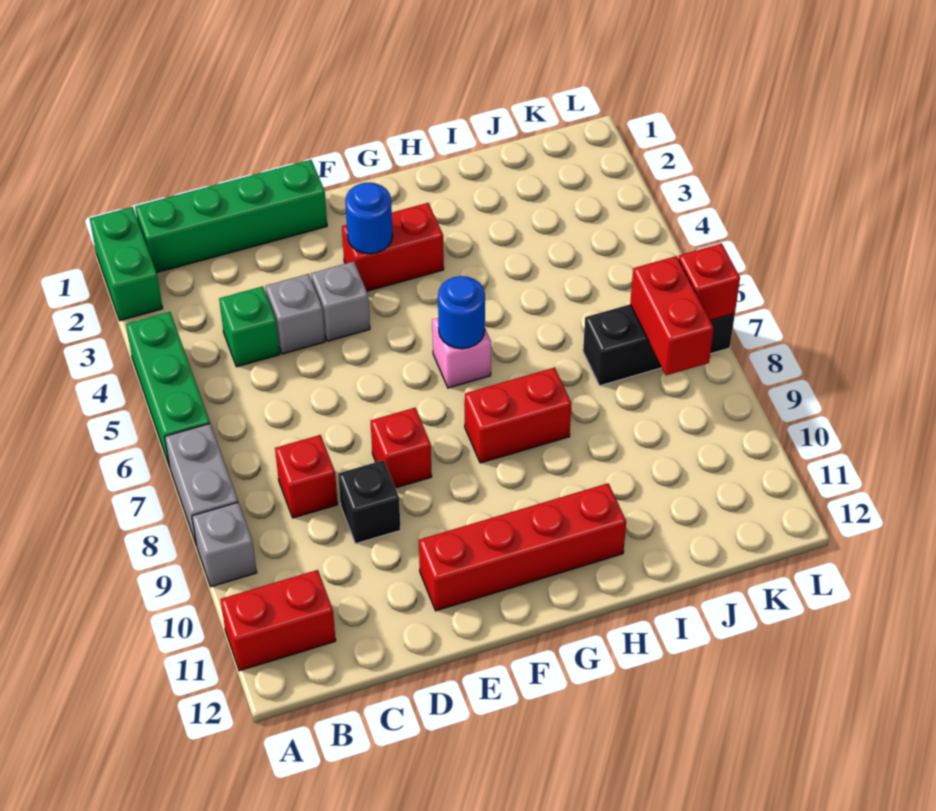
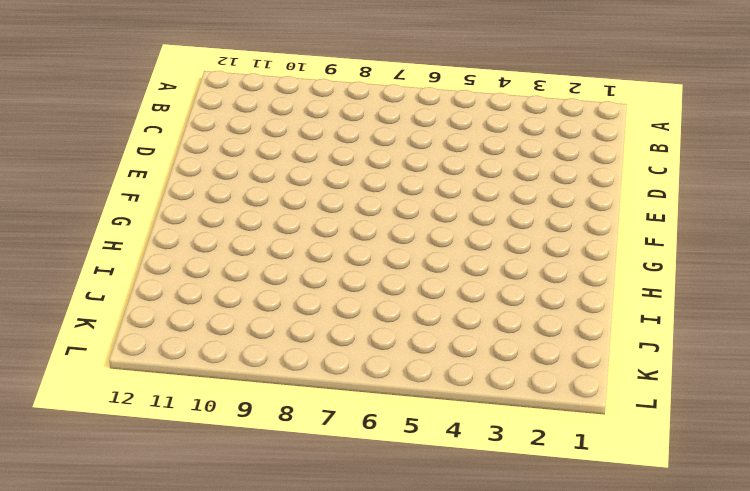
none -> green 1x2 brick [90,207,163,321]
none -> green 1x3 brick [126,312,210,467]
none -> grey 1x2 brick [165,424,238,546]

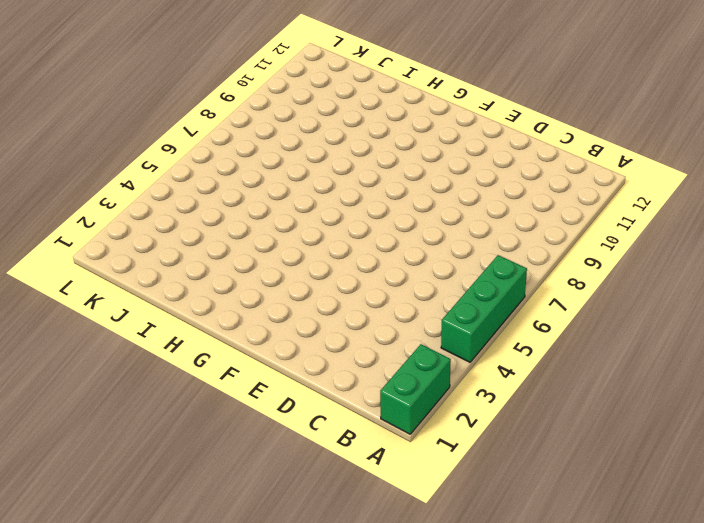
none -> grey 1x2 brick [165,424,238,546]
none -> grey 1x1 brick [192,502,257,587]
none -> red 1x2 brick [220,570,336,671]

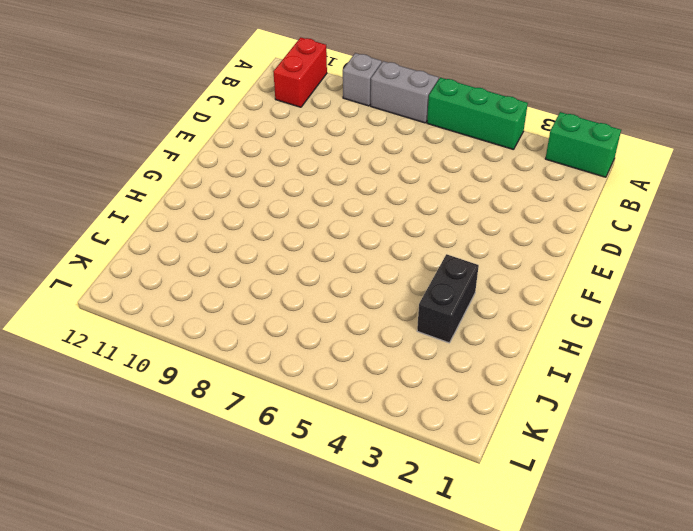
black 1x2 brick [417,254,479,343] -> none
none -> green 1x4 brick [135,160,327,273]
none -> green 1x1 brick [219,286,280,367]
none -> red 1x1 brick [275,435,338,518]

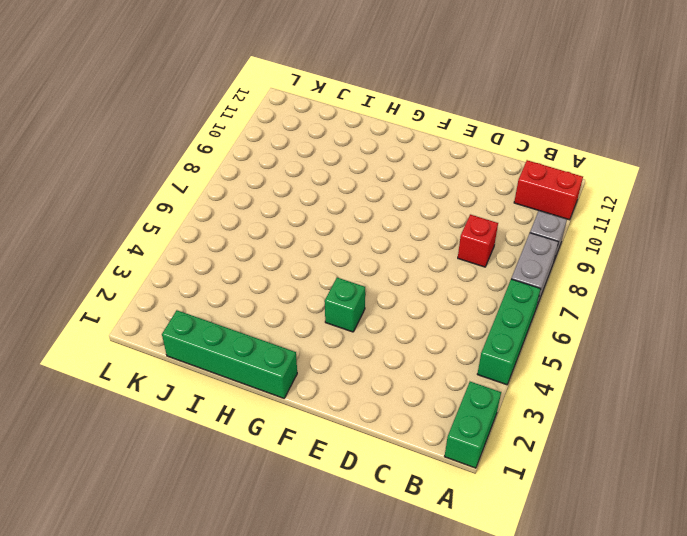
green 1x1 brick [325,278,365,332] -> green 1x1 brick moved to [219,286,280,367]
green 1x4 brick [162,310,297,398] -> green 1x4 brick moved to [135,160,327,273]
none -> grey 1x1 brick [265,274,325,354]
none -> black 1x1 brick [338,460,401,544]
none -> grey 1x1 brick [311,261,370,341]

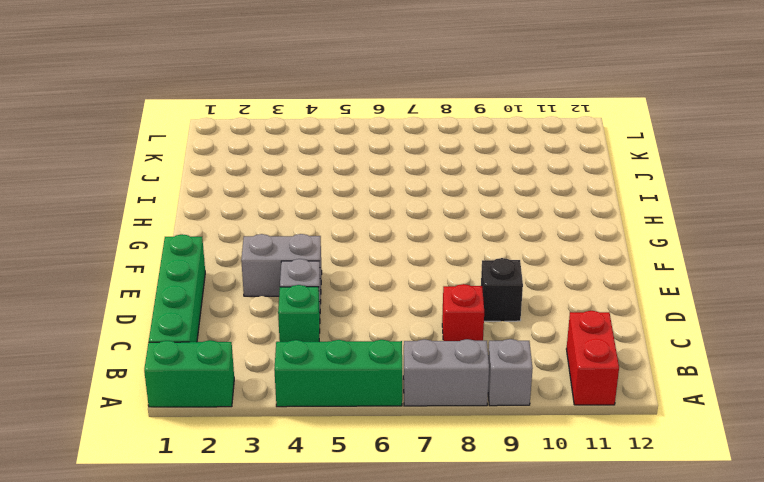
grey 1x2 brick [241,234,322,296] -> grey 1x1 brick [311,261,370,341]
none -> red 1x1 brick [371,408,432,488]
none -> red 1x4 brick [419,483,626,611]
none -> red 1x2 brick [342,203,444,291]

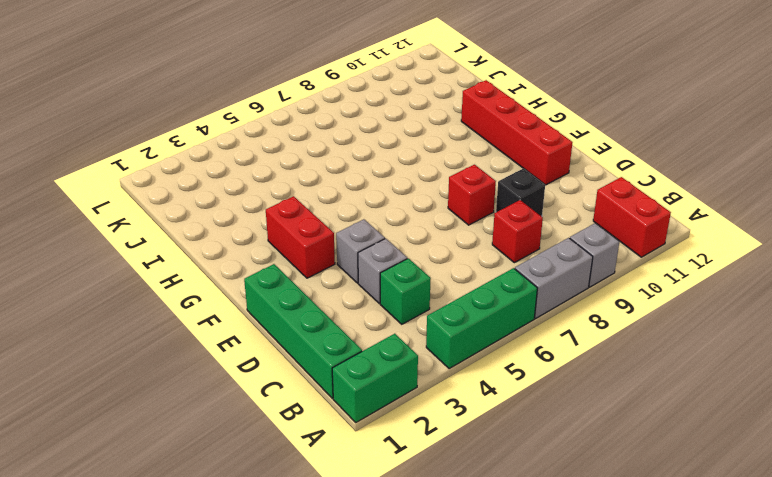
none -> pink 1x1 brick [432,318,491,388]
none -> red 1x2 brick [465,368,571,463]
none -> black 1x3 brick [583,305,735,386]

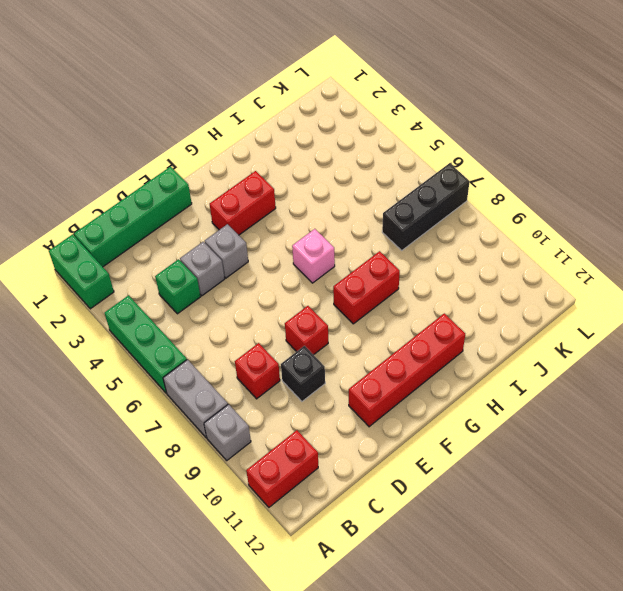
none -> blue 1x1 round brick [345,182,393,254]
none -> blue 1x1 round brick [438,276,485,349]
none -> red 1x2 brick [630,256,714,375]

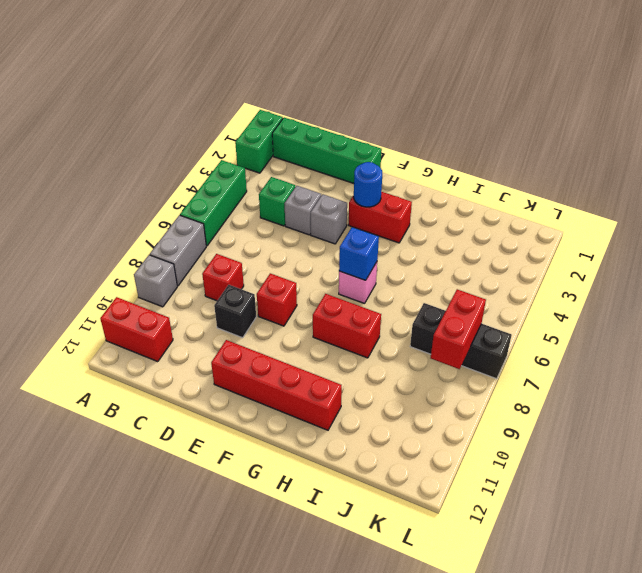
blue 1x1 brick [339,227,379,280] -> blue 1x1 round brick [438,276,485,349]
none -> red 1x1 brick [678,243,740,320]

